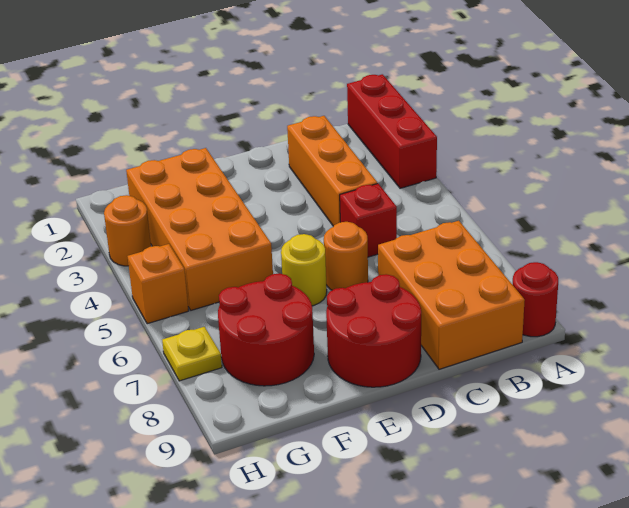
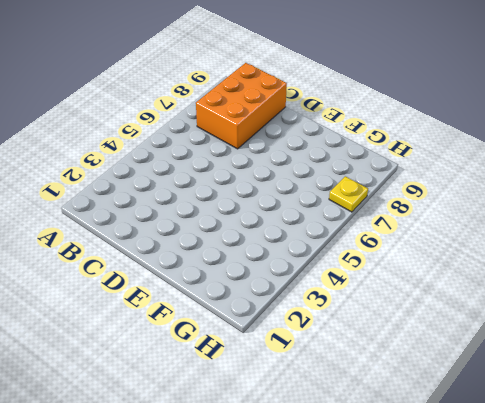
none -> red 1x3 brick [347,74,437,188]
none -> red 1x1 round brick [512,262,558,337]
none -> orange 1x3 brick [287,116,377,226]

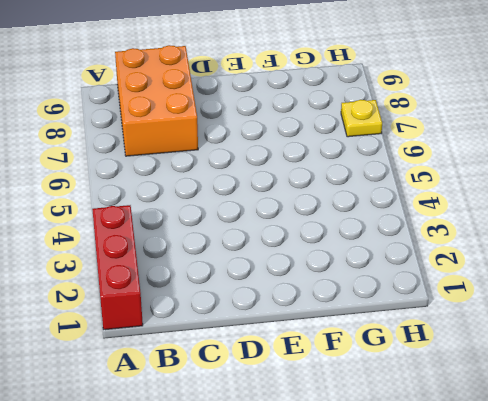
none -> red 1x1 round brick [512,262,558,337]
none -> orange 1x3 brick [287,116,377,226]
none -> red 1x1 brick [340,184,397,257]

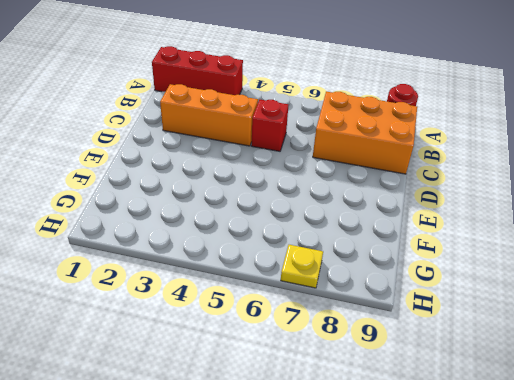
none -> orange 1x1 round brick [324,222,368,290]
none -> red 2x2 round brick [326,274,421,387]
none -> yellow 1x1 round brick [281,234,327,306]

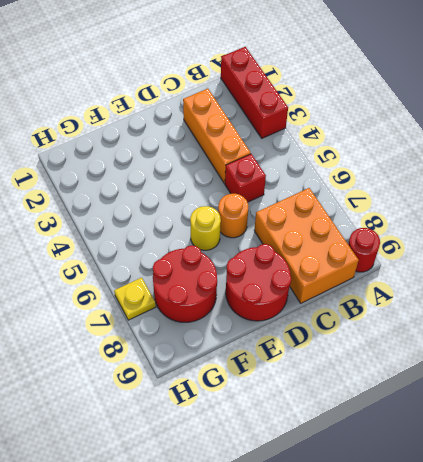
none -> orange 2x4 brick [126,148,273,310]
none -> orange 1x1 round brick [104,195,151,266]
none -> orange 1x1 brick [128,244,188,324]

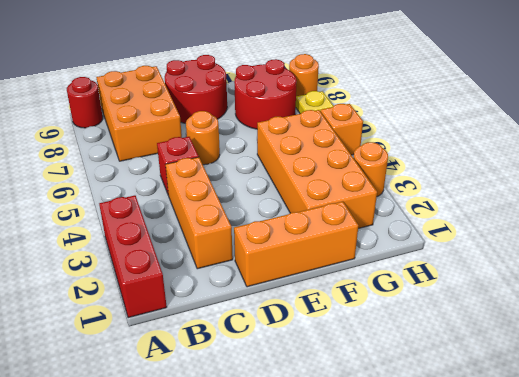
orange 1x3 brick [234,202,358,287] -> none
orange 1x1 round brick [289,54,319,96] -> none
none -> yellow 1x1 round brick [281,234,327,306]

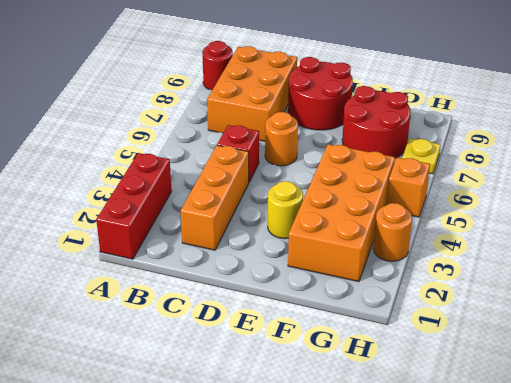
yellow 1x1 round brick [268,181,303,239] -> yellow 1x1 round brick moved to [281,234,327,306]

